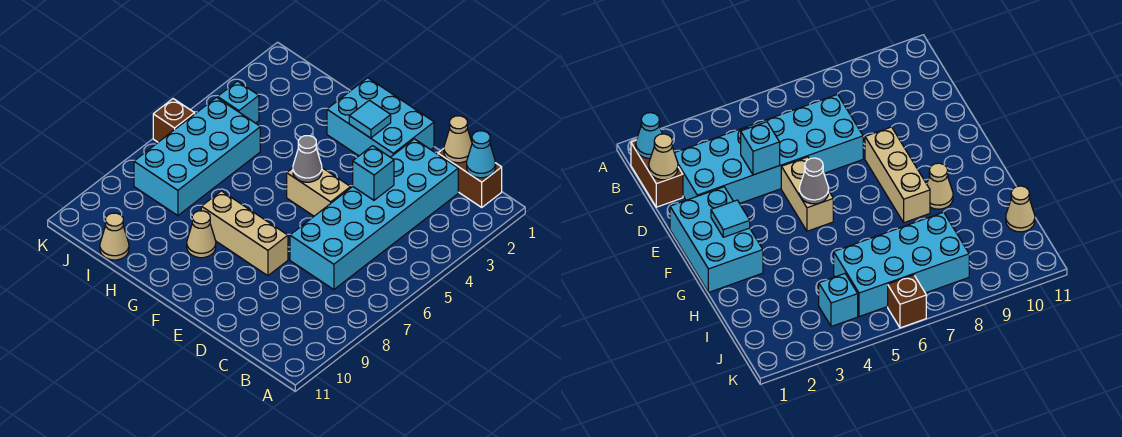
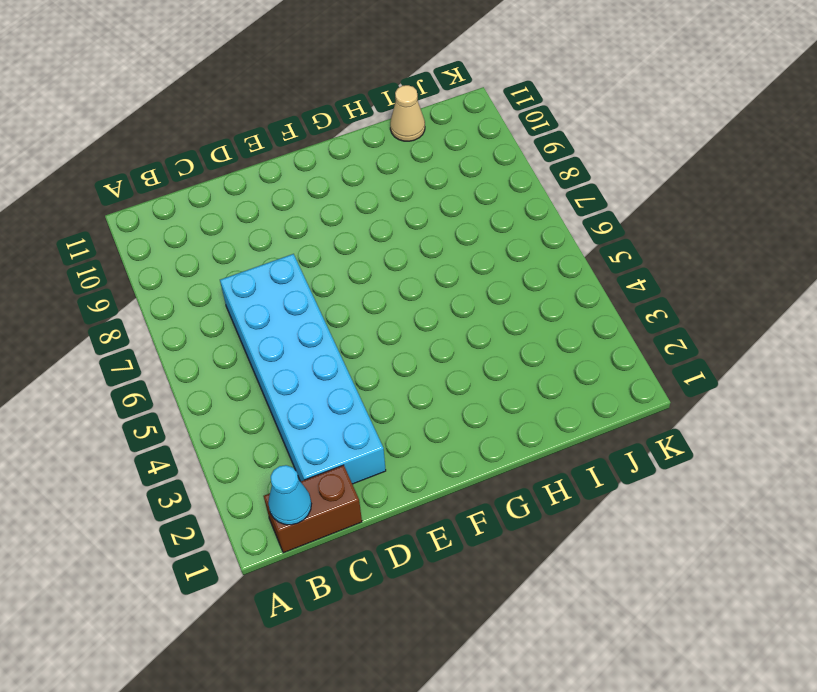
none -> cyan 2x3 brick [327,78,434,157]
none -> tan 1x2 brick [287,168,351,216]
none -> tan 1x3 brick [201,191,288,276]

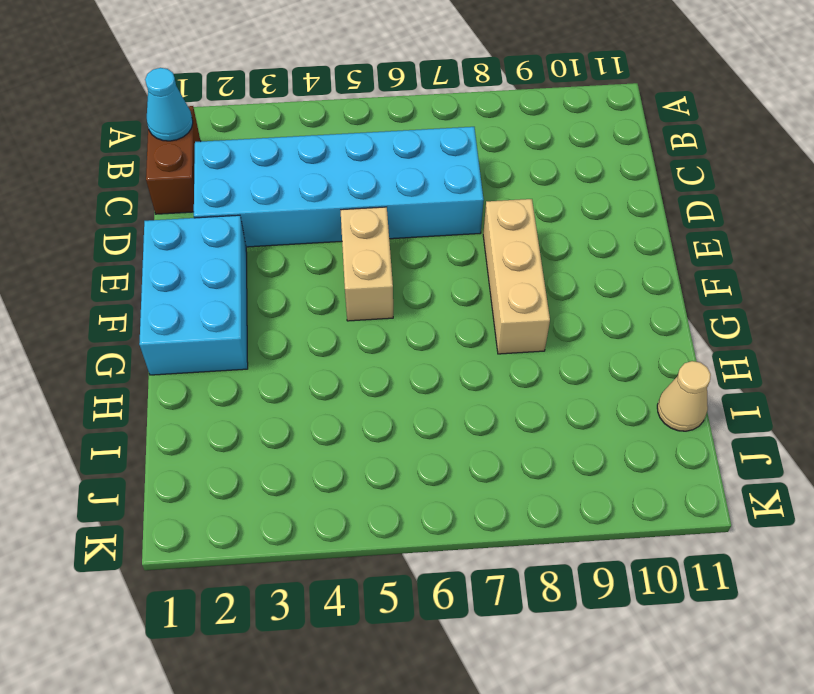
none -> tan 1x1 cone [187,211,216,258]
none -> cyan 2x4 brick [134,97,260,216]
none -> cyan 1x1 brick [218,81,259,123]

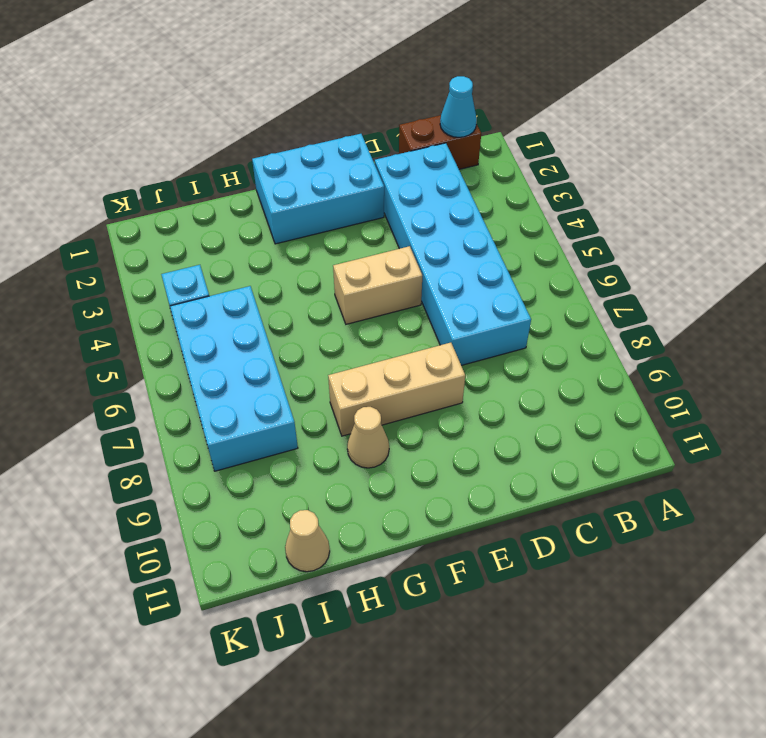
none -> brown 1x1 brick [153,99,195,142]
none -> tan 1x1 cone [444,116,472,163]
none -> cyan 1x1 brick [353,146,394,200]

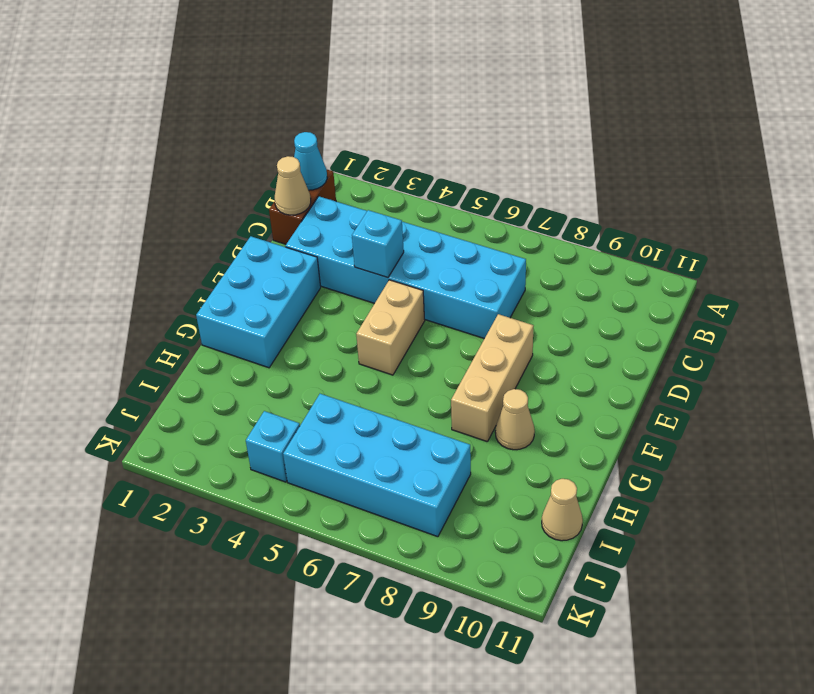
none -> brown 1x1 brick [153,99,195,142]
none -> cyan 1x1 tile [349,100,391,138]
none -> grey 1x1 cone [293,136,322,182]

